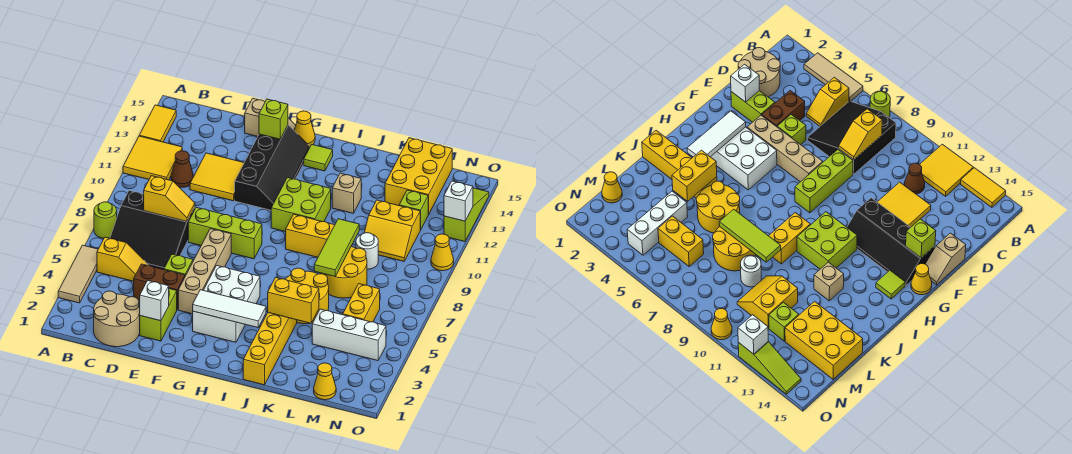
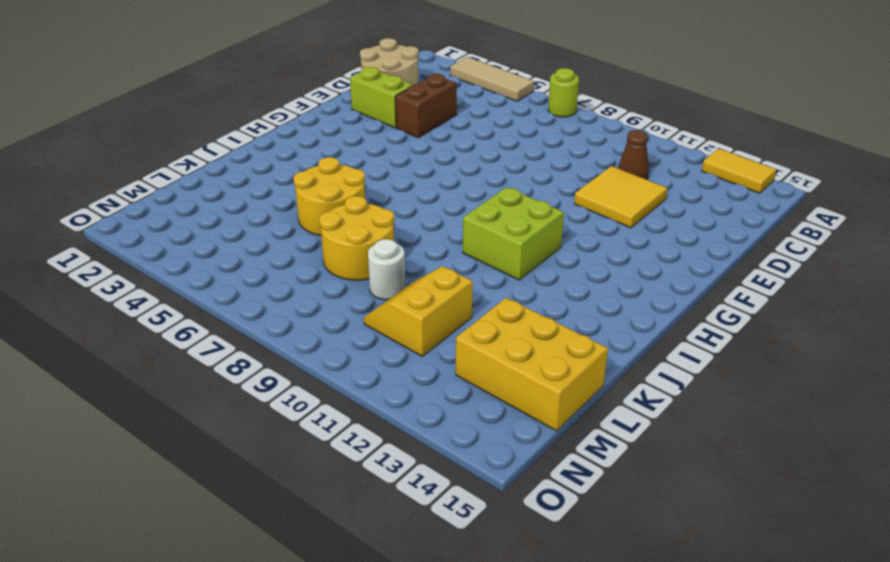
none -> yellow 2x2 tile [123,136,182,180]
none -> yellow 1x2 slope [97,237,148,281]
none -> black 3x3 slope [110,191,195,270]
none -> lime 1x1 brick [164,254,193,276]

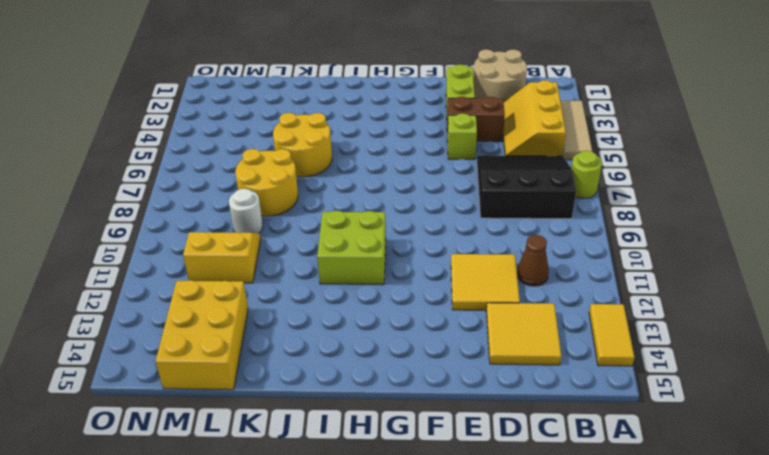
yellow 2x3 slope [503,80,566,156] -> yellow 1x2 slope [97,237,148,281]
yellow 2x2 tile [486,303,561,365] -> yellow 2x2 tile moved to [123,136,182,180]
none -> lime 1x3 brick [188,207,262,259]
none -> tan 1x2 slope [245,98,296,136]
none -> tan 1x4 brick [178,229,231,314]
none -> black 2x4 slope [235,125,310,210]

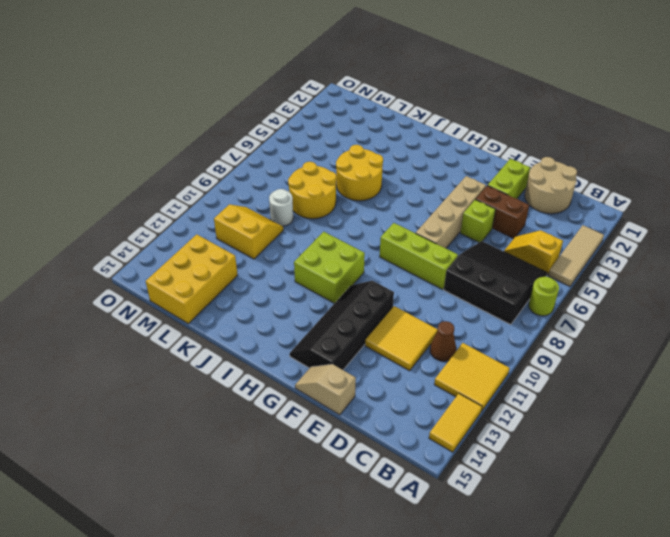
none -> white 2x3 brick [193,265,260,342]
none -> yellow 1x1 cone [294,111,315,146]
none -> lime 1x1 tile [304,144,333,171]
none -> yellow 1x2 brick [286,214,335,257]

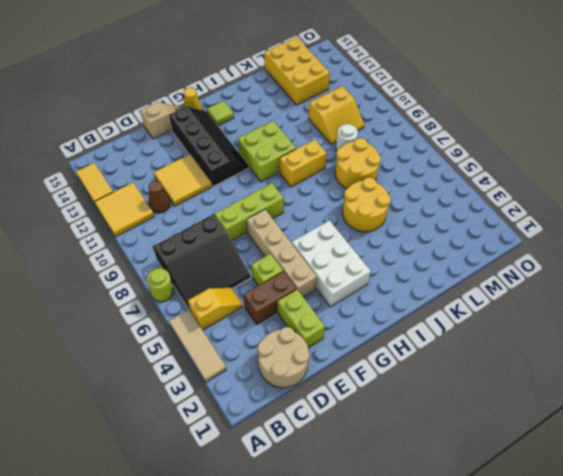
none -> yellow 1x4 brick [243,313,297,385]
none -> tan 1x1 brick [332,173,361,213]
none -> white 1x3 brick [312,309,386,361]
none -> yellow 1x1 cone [314,363,336,400]

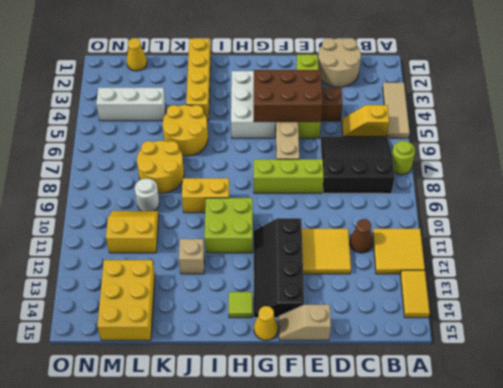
brown 2x3 brick [254,70,323,122] -> none
none -> yellow 1x2 brick [343,284,380,322]
none -> lime 1x1 brick [399,190,428,230]
none -> yellow 1x1 cone [431,234,454,271]
none -> lime 1x3 slope [444,188,489,242]

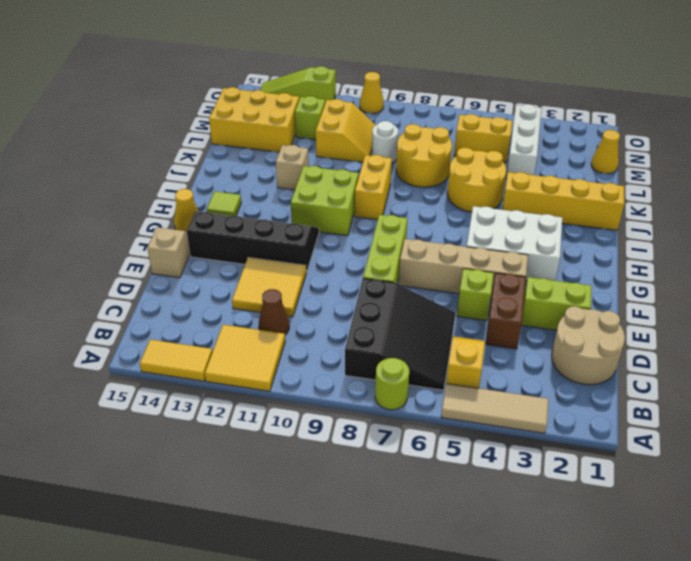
none -> yellow 1x2 slope [144,176,195,221]
none -> white 1x1 brick [140,281,169,321]
none -> lime 1x1 brick [259,99,288,139]
none -> white 1x3 tile [193,290,266,327]

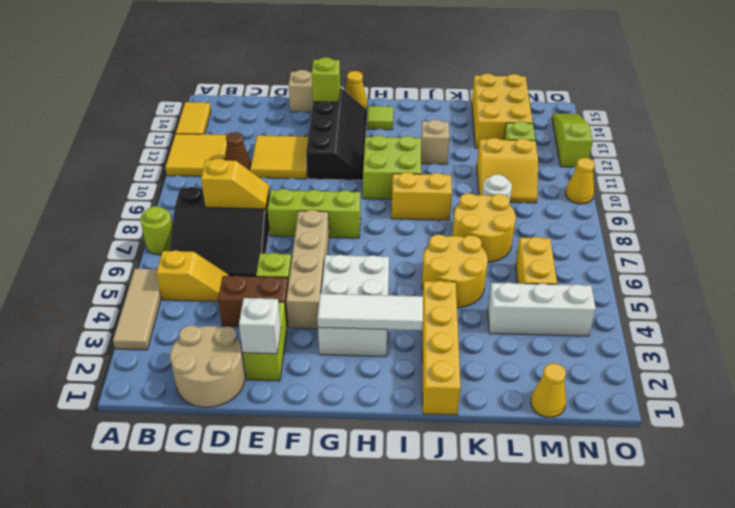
none -> yellow 1x2 brick [268,277,319,323]
none -> lime 1x3 tile [314,219,359,277]
none -> white 1x1 brick [444,181,473,221]

